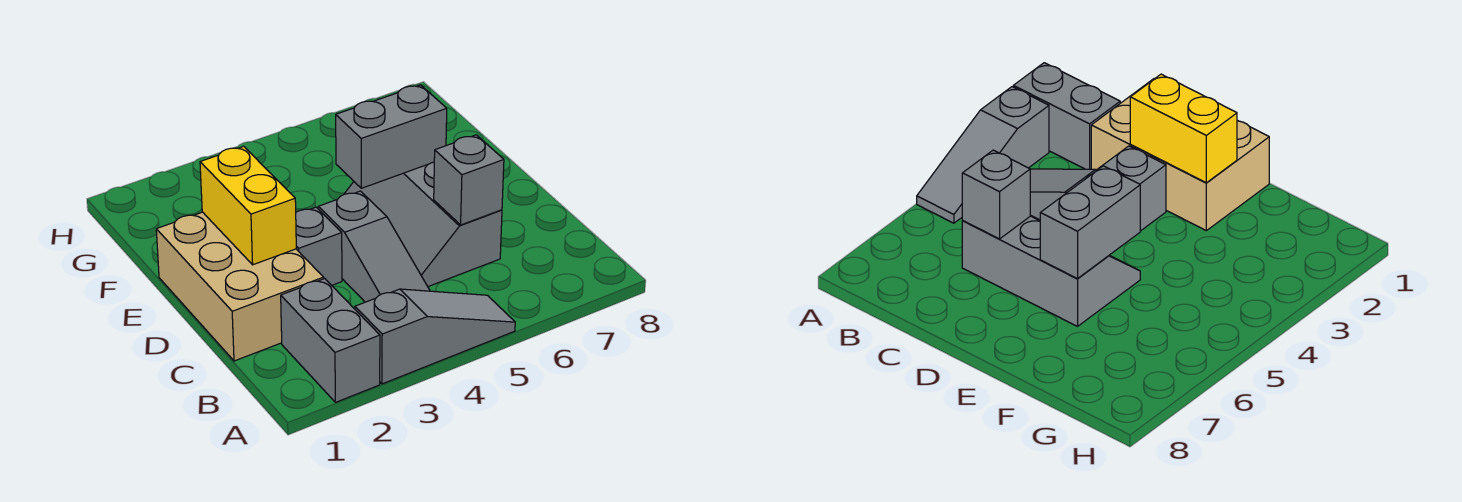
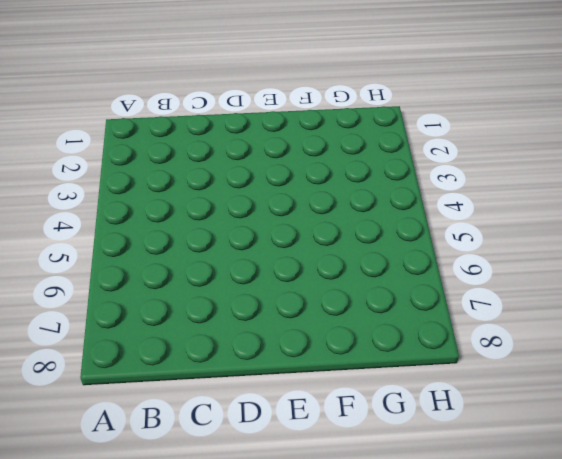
none -> grey 1x2 brick [281,279,380,402]
none -> grey 1x3 slope [355,289,515,384]

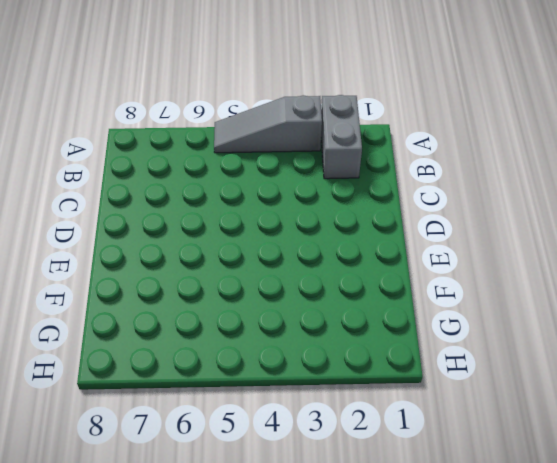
none -> grey 1x3 slope [318,191,430,302]
none -> tan 2x3 brick [156,212,324,361]

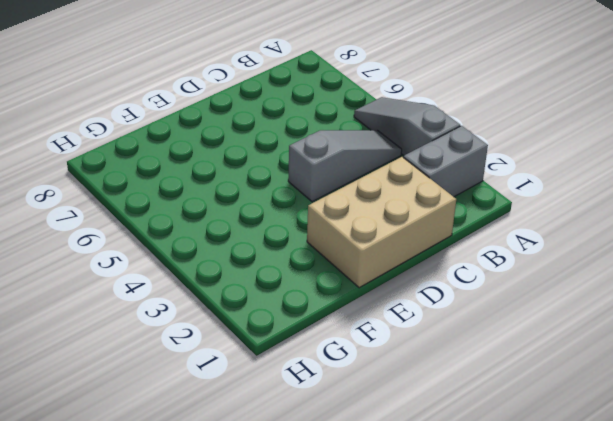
none -> grey 2x3 slope [345,162,502,287]
none -> grey 1x1 brick [296,207,342,285]

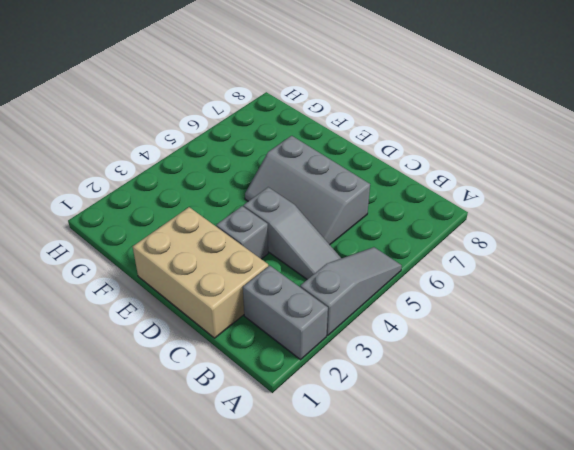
none -> grey 1x1 brick [434,135,504,225]
none -> yellow 1x2 brick [200,146,296,265]

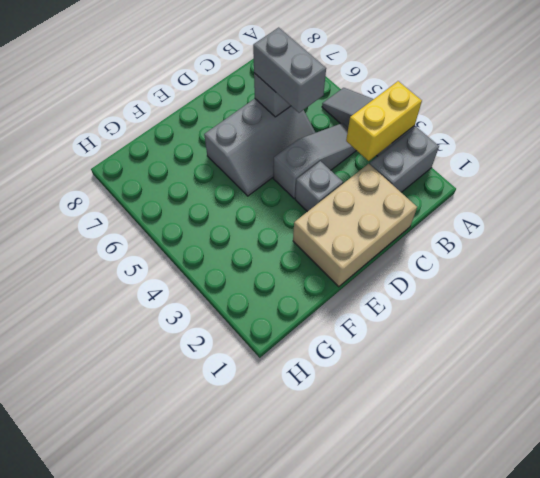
yellow 1x2 brick [346,81,422,161] -> yellow 1x2 brick moved to [200,146,296,265]
grey 1x2 brick [253,27,326,113] -> grey 1x2 brick moved to [336,85,447,188]

